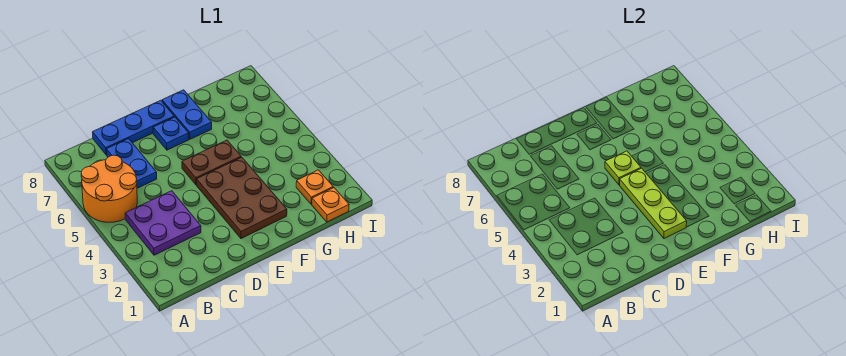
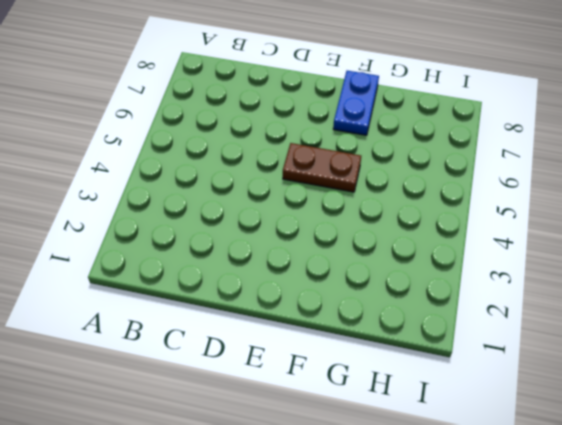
none -> orange 2x2 round brick [81,155,137,222]
none -> purple 2x2 plate [125,191,201,255]
none -> blue 1x2 plate [106,139,157,188]

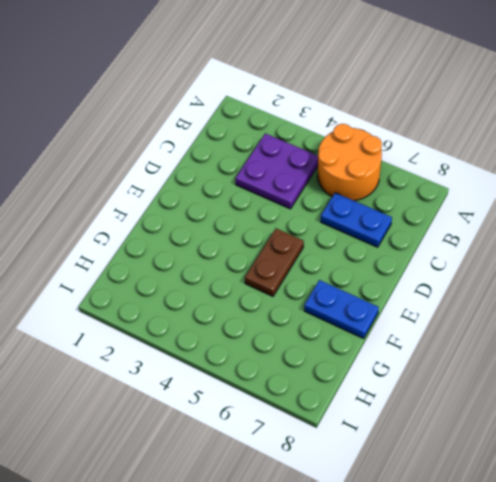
none -> blue 1x3 plate [93,100,174,155]
none -> brown 2x3 plate [197,157,287,239]
none -> blue 1x1 plate [153,117,189,150]

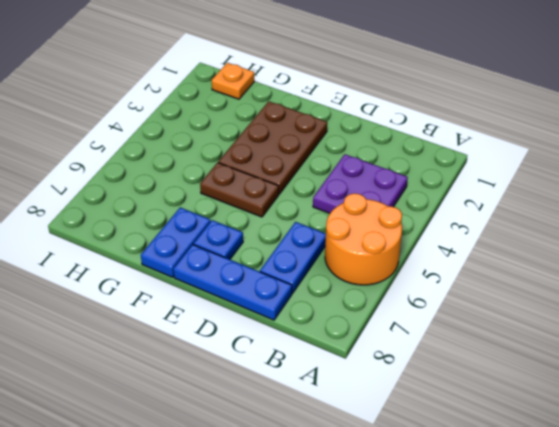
none -> orange 1x1 plate [296,170,333,204]
none -> lime 1x3 plate [620,168,687,239]
none -> lime 1x1 plate [605,151,641,185]

